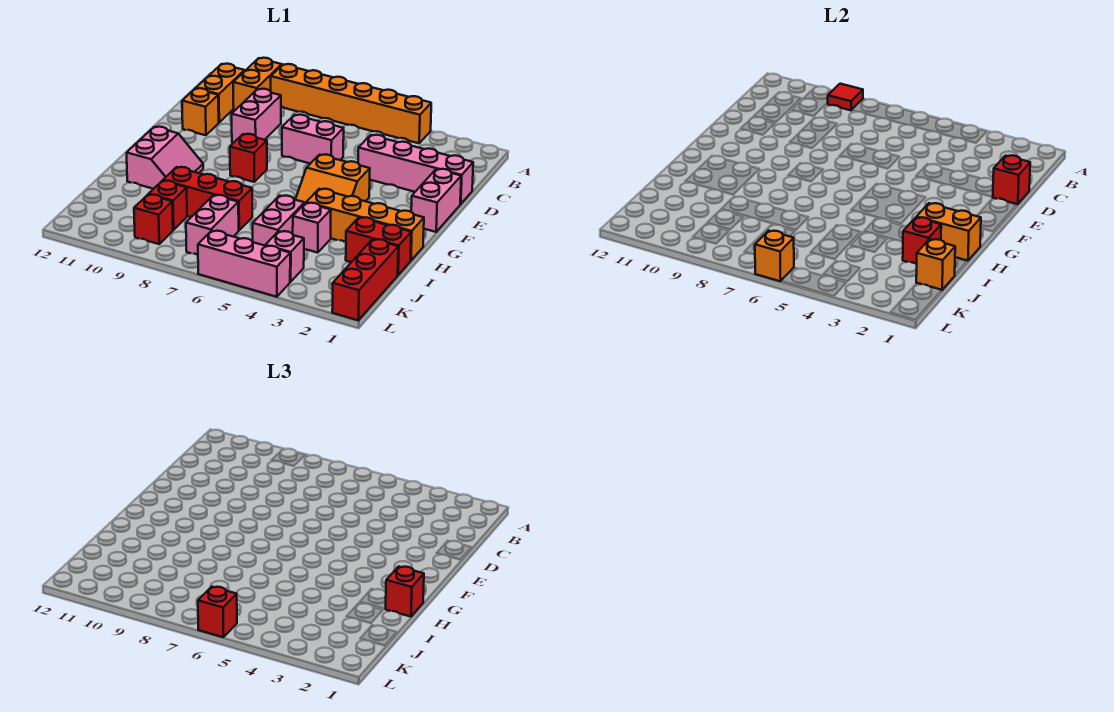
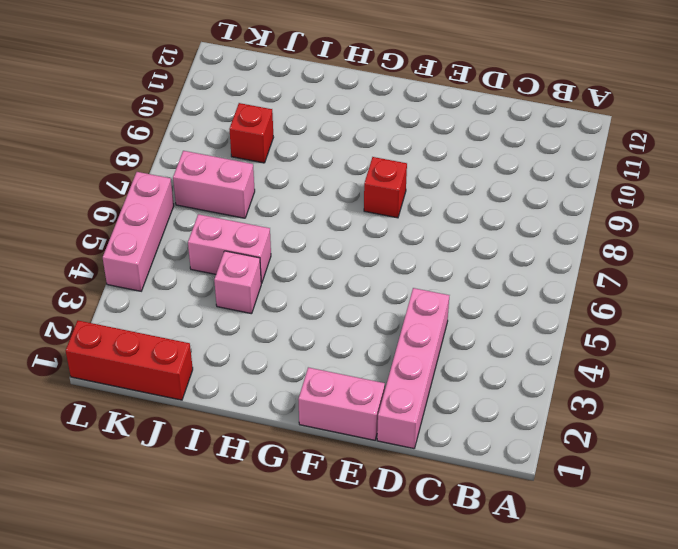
none -> orange 1x6 brick [271,64,431,143]
none -> orange 1x2 brick [233,58,282,111]
none -> orange 1x2 brick [195,64,244,122]
none -> pink 1x2 brick [232,89,281,143]

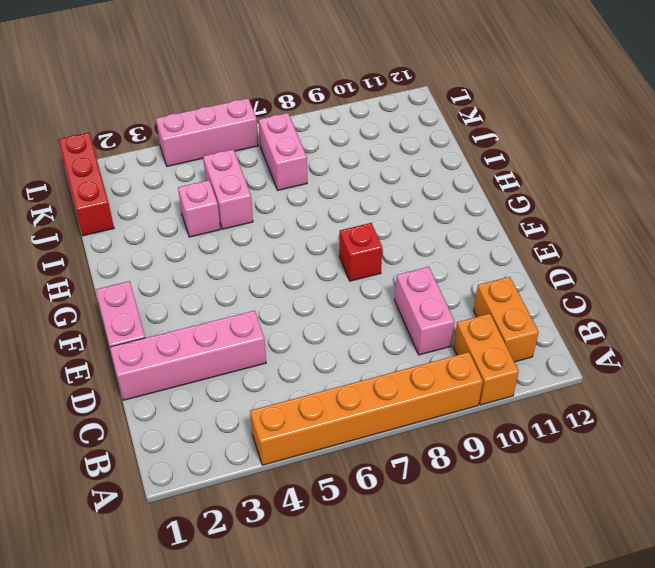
none -> pink 1x2 brick [282,115,344,164]
none -> orange 1x1 brick [182,88,219,135]
none -> orange 2x2 slope [295,155,370,204]
none -> pink 2x2 slope [127,127,203,189]

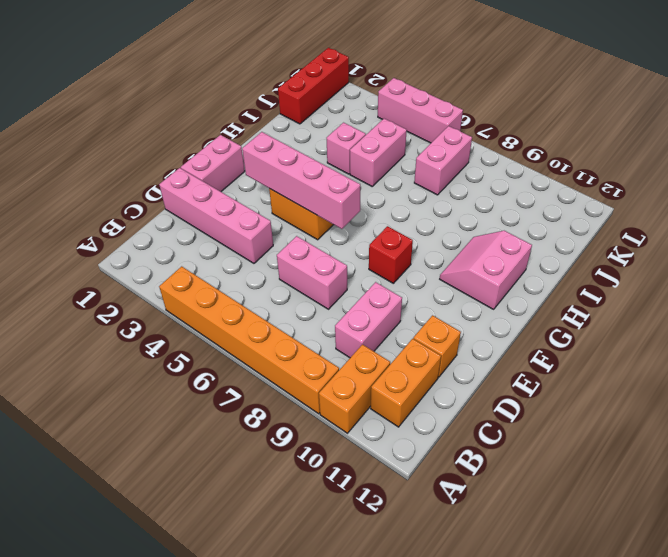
pink 1x4 brick [242,132,360,229] -> none
none -> orange 1x4 brick [306,189,424,260]
none -> red 1x2 brick [346,217,411,275]
none -> red 1x3 brick [163,167,252,230]
none -> red 1x1 brick [149,181,187,230]

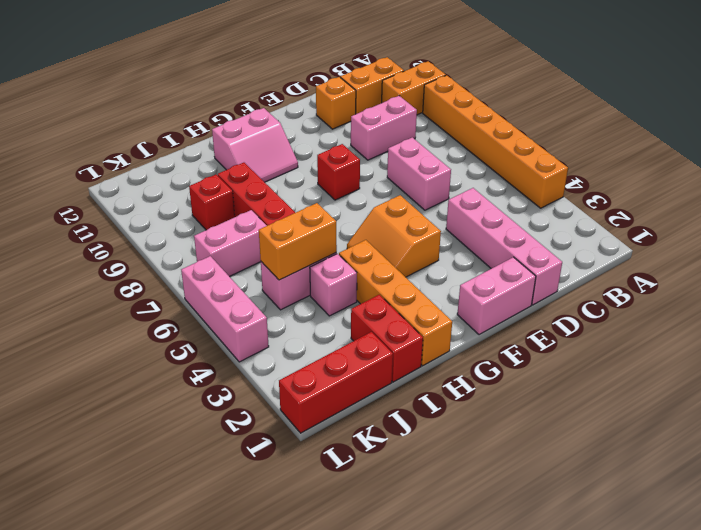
orange 1x2 brick [259,203,337,280] -> orange 1x2 brick turned to [917,203,981,261]
none -> pink 1x1 brick [265,231,304,282]
none -> red 1x1 brick [134,194,173,244]
none -> red 1x1 tile [828,84,863,110]
none -> red 1x1 brick [993,155,1030,204]

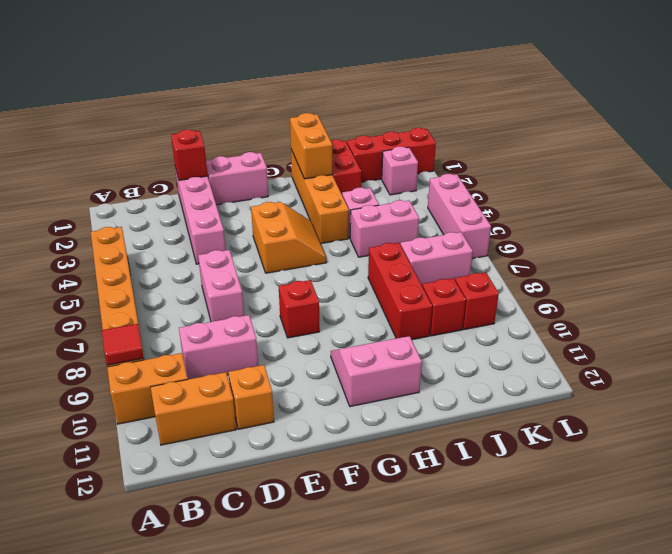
pink 1x1 brick [382,147,418,195] -> pink 1x1 brick moved to [265,231,304,282]
none -> red 1x1 brick [903,217,941,264]
none -> orange 1x1 brick [916,239,955,290]
none -> orange 1x1 brick [755,231,794,281]
none -> red 1x1 brick [386,567,424,617]

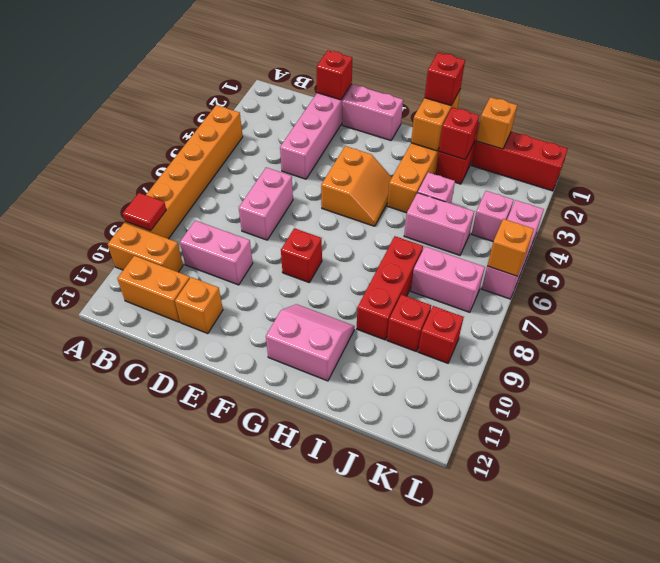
none -> red 1x1 brick [198,587,237,637]

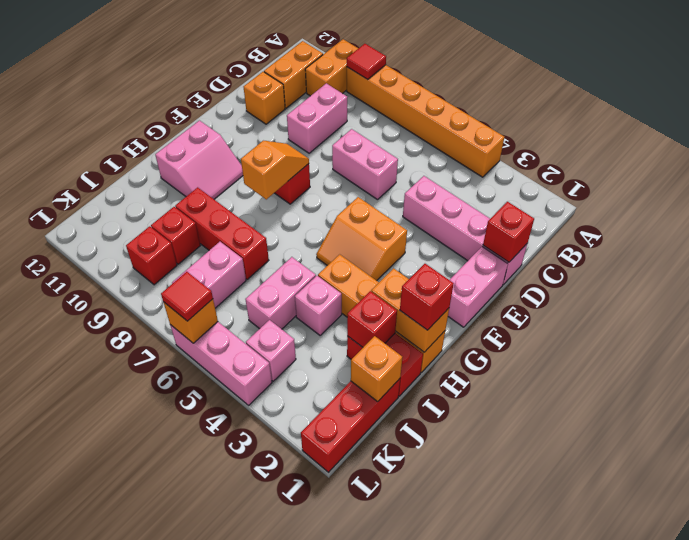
orange 1x2 slope [241,141,309,199] -> none
red 1x1 tile [161,272,213,321] -> red 1x1 brick [198,587,237,637]

